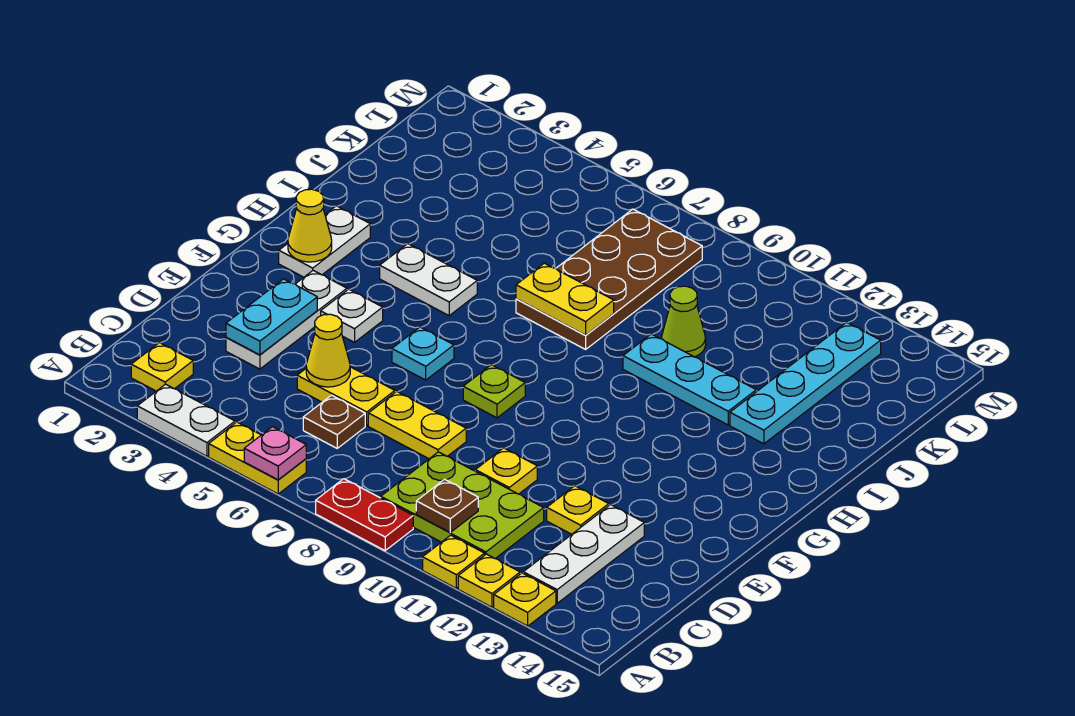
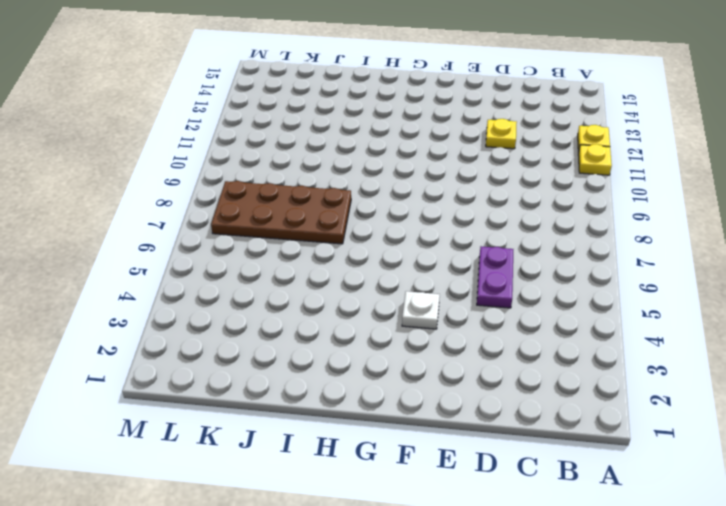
purple 1x2 plate [477,247,513,308] -> yellow 1x2 plate [297,367,395,426]
none -> white 1x2 plate [137,384,235,456]
none -> yellow 1x2 plate [209,422,306,494]
none -> red 1x2 plate [316,479,413,551]
none -> yellow 1x1 plate [494,573,556,626]

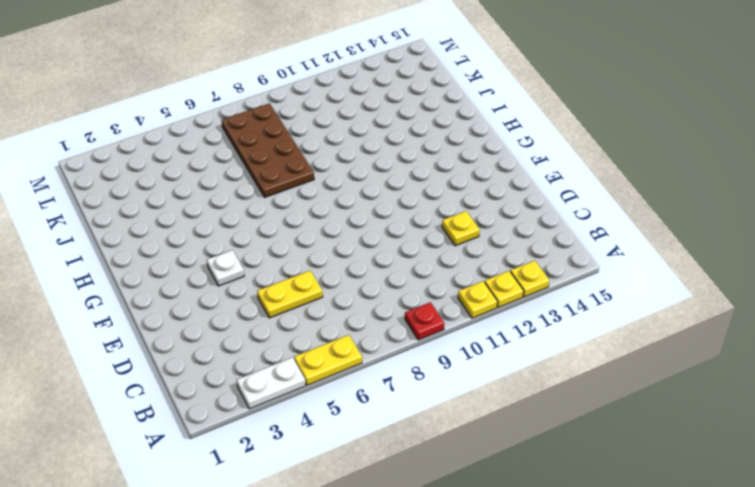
red 1x1 plate [405,302,444,340] -> red 1x2 plate [316,479,413,551]
none -> yellow 1x1 plate [131,343,193,391]
none -> lime 2x3 plate [381,452,544,559]
none -> white 1x3 plate [523,505,644,603]
none -> brown 1x1 plate [303,395,365,448]

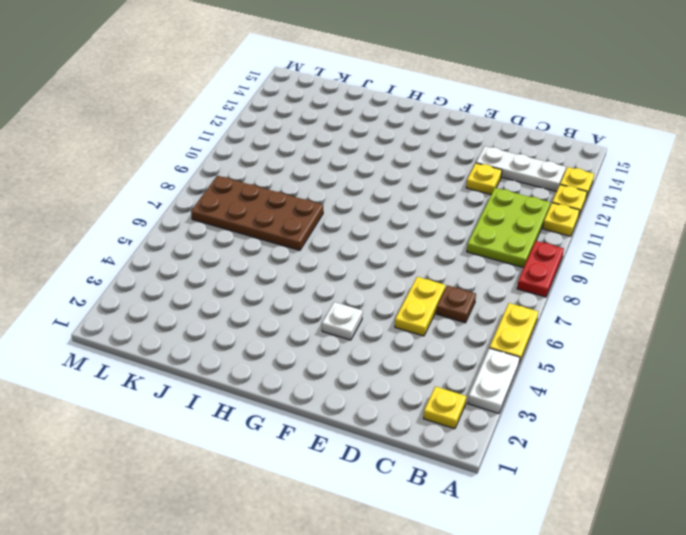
none -> white 1x3 plate [226,270,347,369]
none -> yellow 1x2 plate [368,391,466,459]
none -> yellow 1x1 plate [475,448,537,494]
none -> cyan 1x1 plate [392,327,454,380]

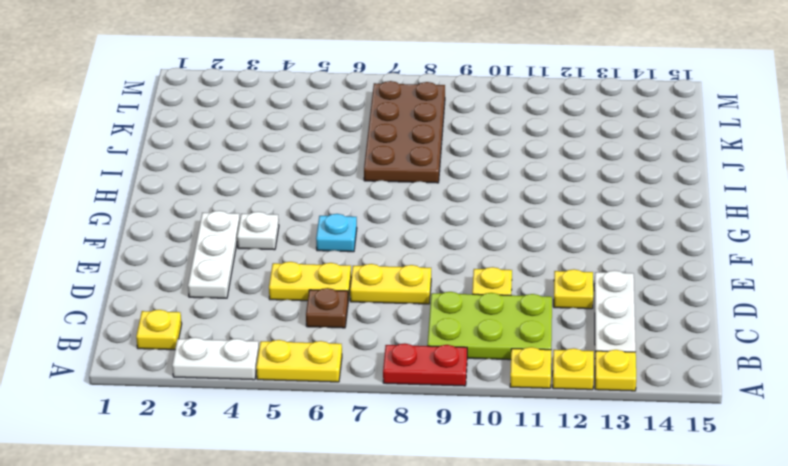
none -> lime 1x1 plate [463,365,525,418]
none -> white 1x2 plate [279,206,370,277]
none -> white 1x2 plate [380,244,477,316]
none -> cyan 1x3 plate [623,334,756,425]

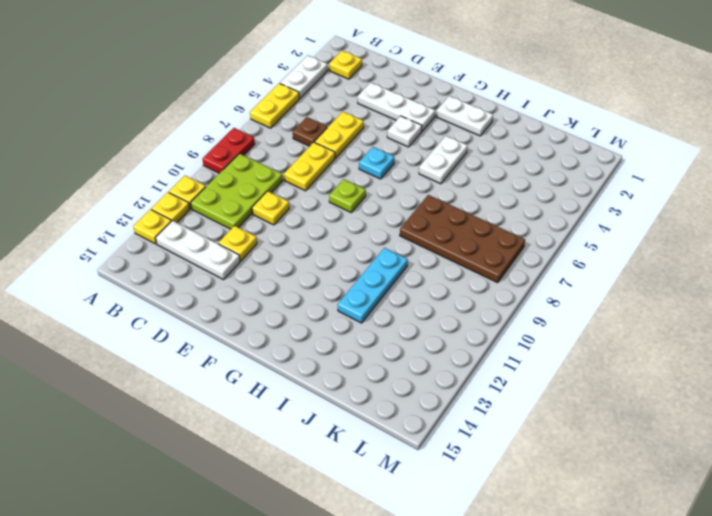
none -> cyan 1x4 plate [730,322,881,444]
none -> lime 1x1 cone [662,286,706,357]
none -> pink 1x1 plate [244,427,306,480]
none -> brown 1x1 plate [416,479,478,532]

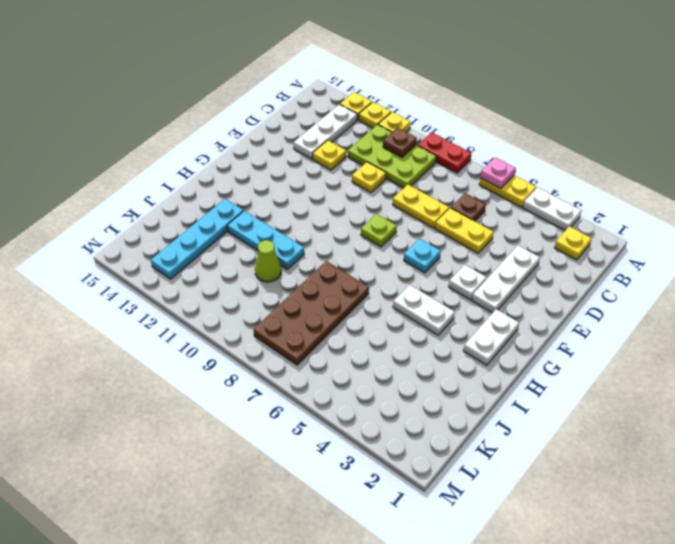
none -> cyan 1x2 plate [226,279,317,355]
none -> yellow 1x1 cone [306,314,350,387]
none -> yellow 1x1 cone [288,189,332,262]
none -> yellow 1x2 plate [516,263,614,335]

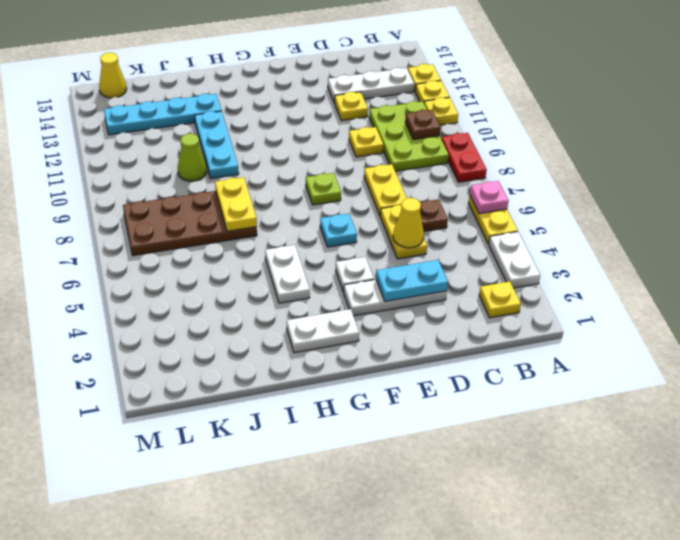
yellow 1x1 cone [99,53,127,98] -> yellow 1x1 cone moved to [288,189,332,262]

